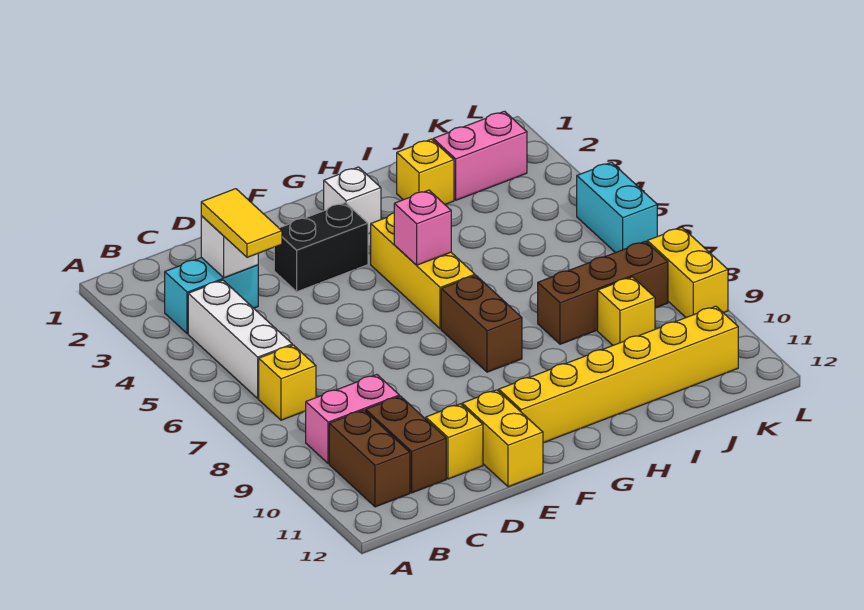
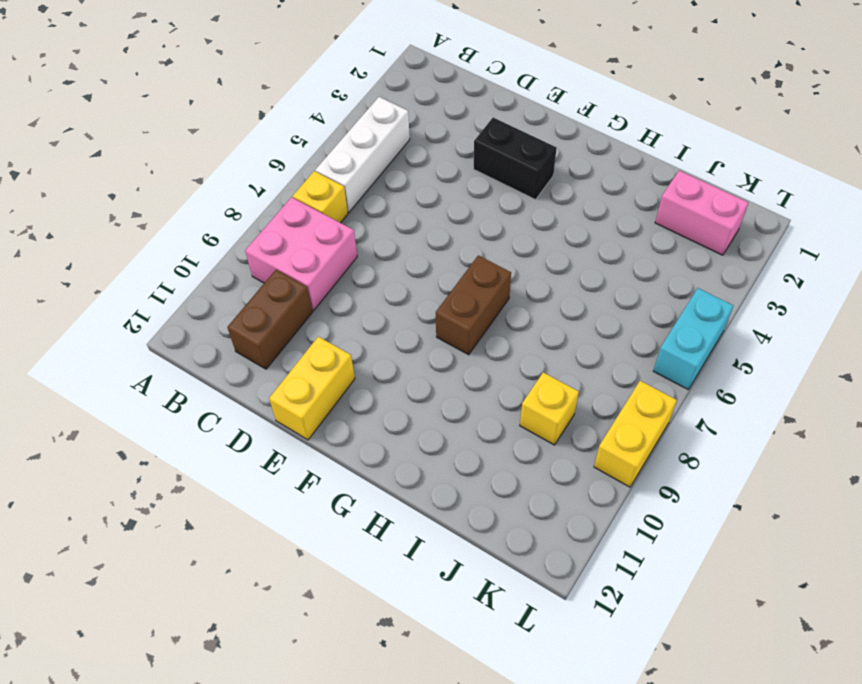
pink 2x2 brick [245,197,357,311] -> pink 1x2 brick [306,375,399,464]
none -> cyan 1x2 brick [165,258,258,334]
none -> brown 1x2 brick [329,410,410,507]
none -> yellow 1x1 brick [426,404,483,479]

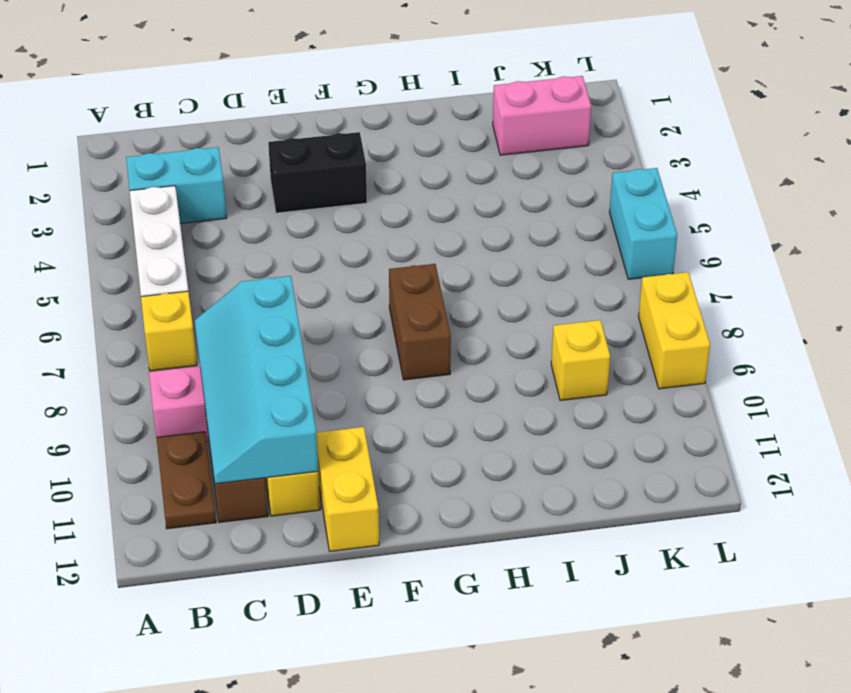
brown 1x2 plate [156,432,216,529] -> brown 1x2 brick [329,410,410,507]
cyan 2x4 slope [195,276,318,484] -> none
none -> yellow 1x6 brick [499,306,738,443]
none -> white 1x1 brick [324,167,381,234]
none -> yellow 1x3 brick [371,213,475,329]

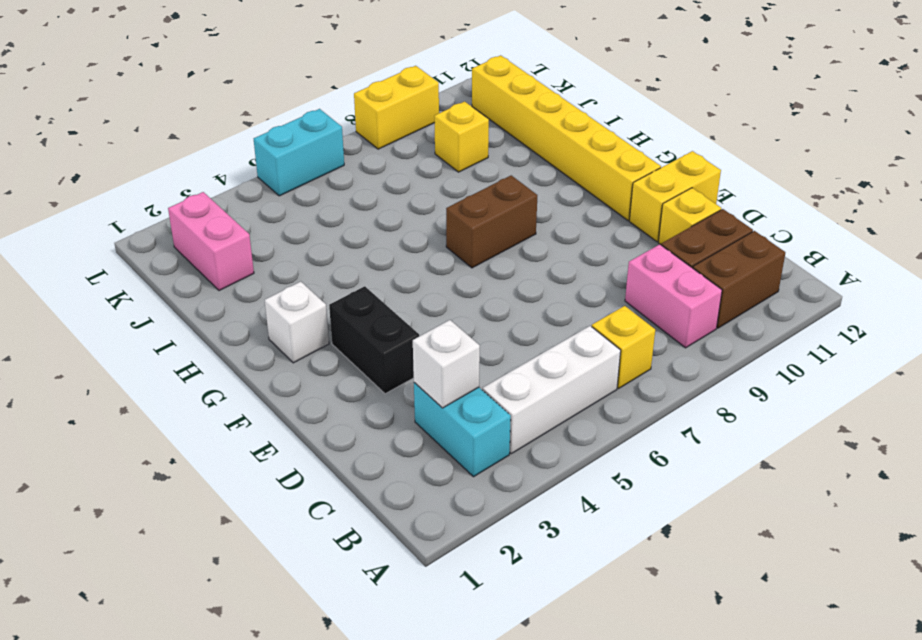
none -> yellow 1x3 brick [371,213,475,329]
none -> yellow 1x1 brick [397,139,454,204]
none -> brown 1x3 brick [538,241,668,344]

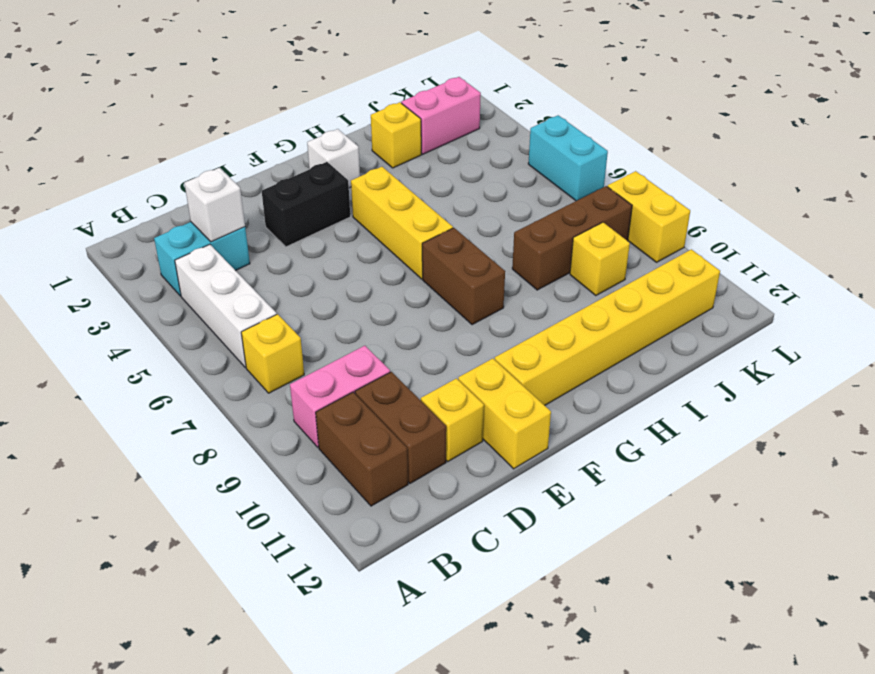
none -> pink 1x1 brick [394,190,451,265]
none -> yellow 1x2 tile [201,189,282,257]

